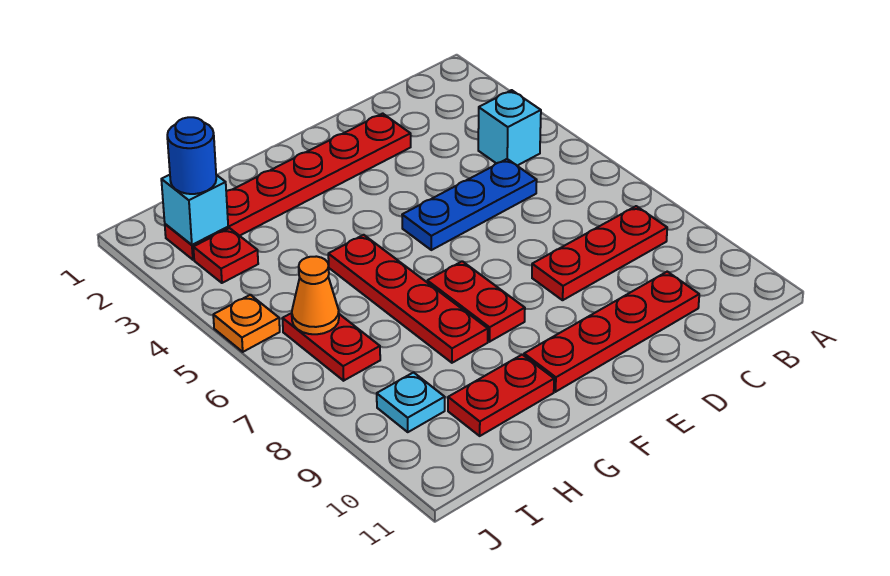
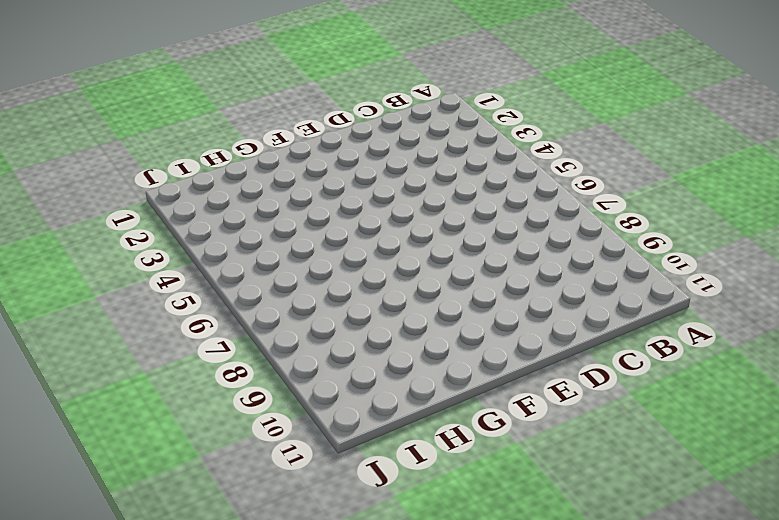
none -> cyan 1x1 brick [478,90,541,166]
none -> red 1x3 plate [532,206,667,300]
none -> blue 1x3 plate [402,159,537,250]

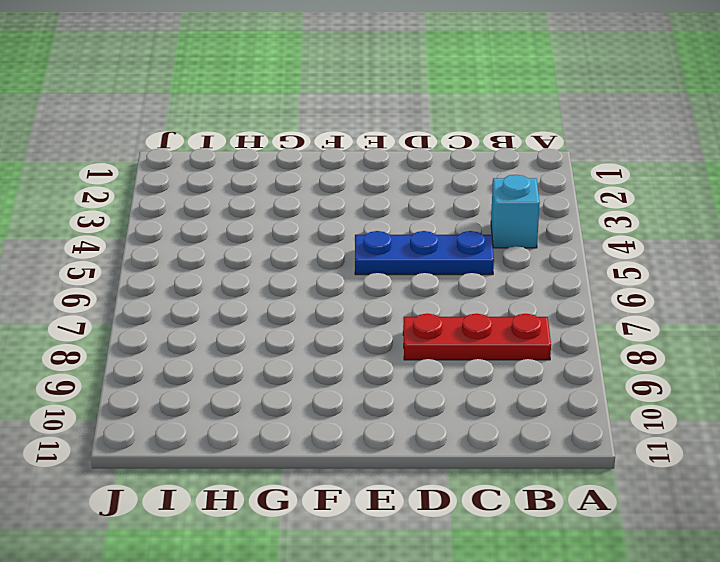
none -> red 1x4 plate [524,272,699,392]
none -> red 1x6 plate [165,113,411,260]
none -> red 1x2 plate [427,261,525,342]

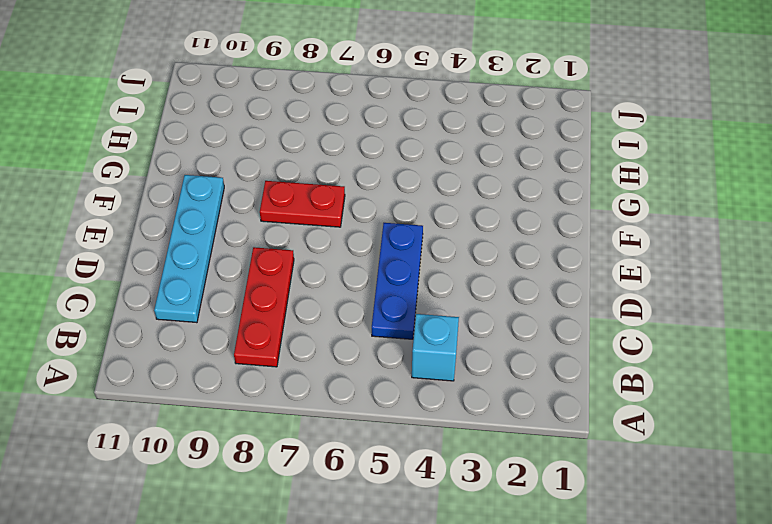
cyan 1x4 plate [154,175,224,323] -> red 1x4 plate [524,272,699,392]
none -> red 1x6 plate [165,113,411,260]
none -> red 1x4 plate [328,235,488,363]
none -> red 1x2 plate [448,355,554,436]

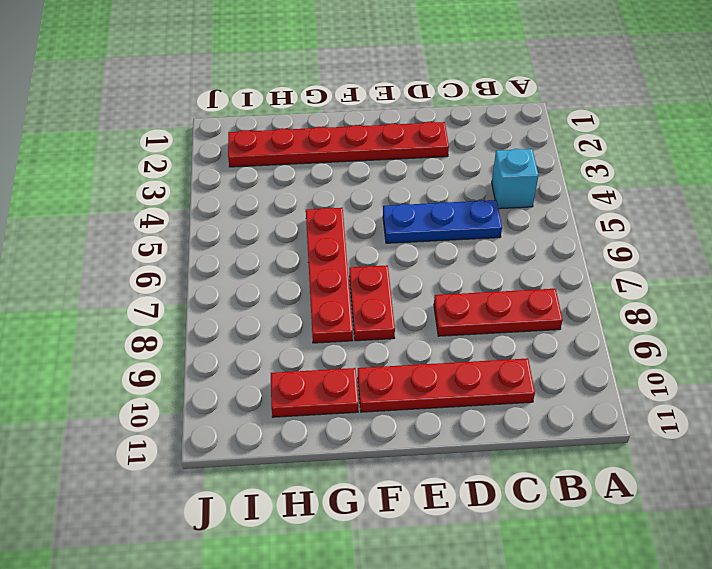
none -> red 1x1 plate [193,228,258,283]
none -> red 1x2 plate [283,313,380,381]
none -> cyan 1x1 plate [377,372,445,432]

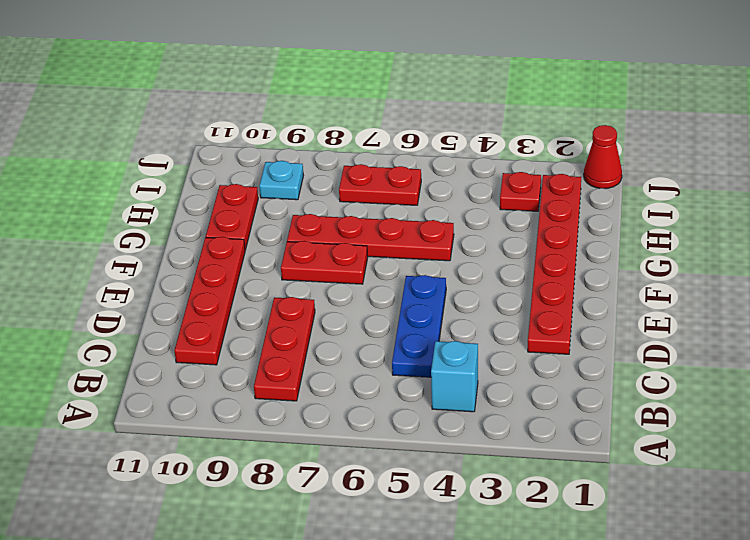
red 1x1 cone [584,125,622,189] -> none
none -> orange 1x1 plate [213,295,280,352]
none -> cyan 1x1 brick [161,175,228,245]
none -> orange 1x1 cone [292,256,339,334]

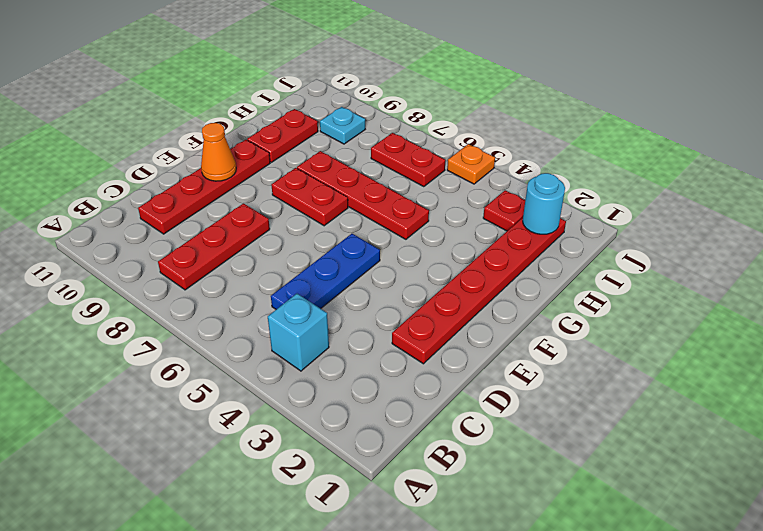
orange 1x1 cone [201,123,236,181] -> orange 1x1 cone moved to [292,256,339,334]
cyan 1x1 round brick [523,173,565,234] -> cyan 1x1 brick [161,175,228,245]
none -> blue 1x1 round brick [167,117,216,194]

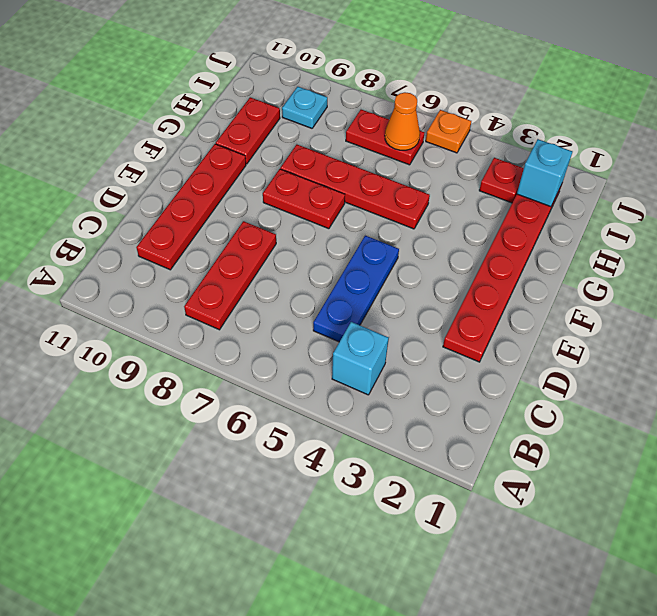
none -> blue 1x1 round brick [167,117,216,194]

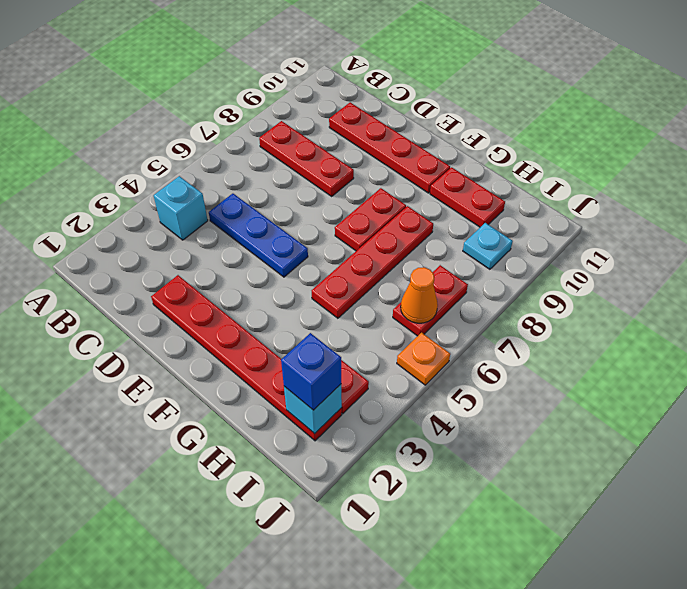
blue 1x1 brick [281,333,341,410] -> blue 1x1 round brick [167,117,216,194]

